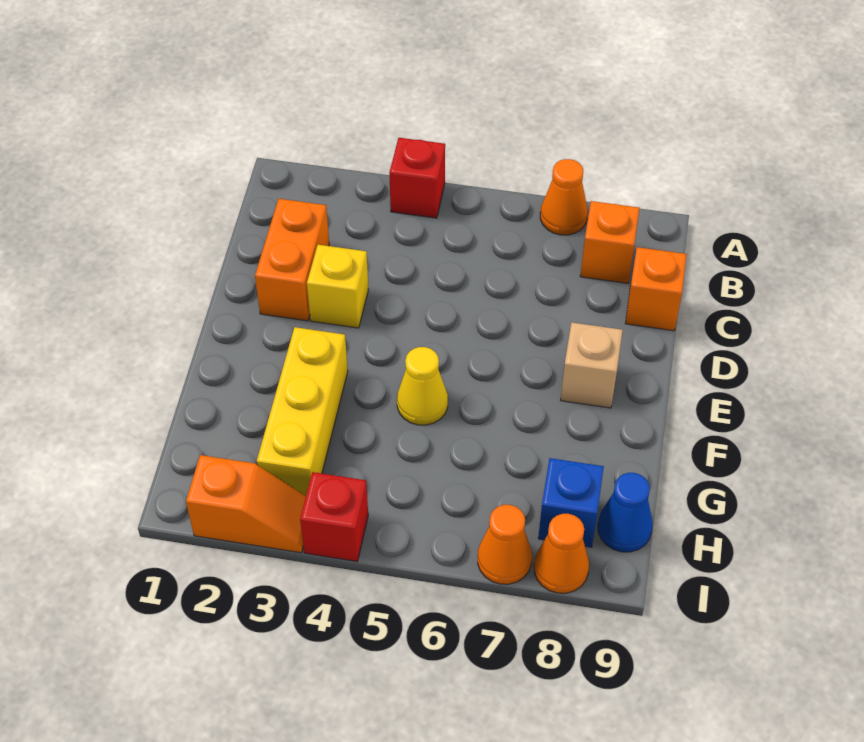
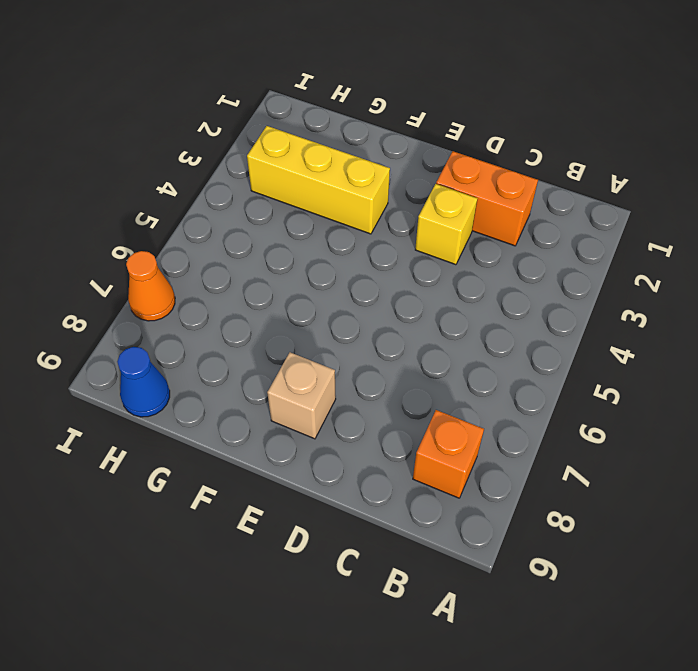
none -> red 1x1 brick [389,138,445,218]
none -> orange 1x1 cone [540,159,588,235]
none -> orange 1x1 brick [625,247,687,331]

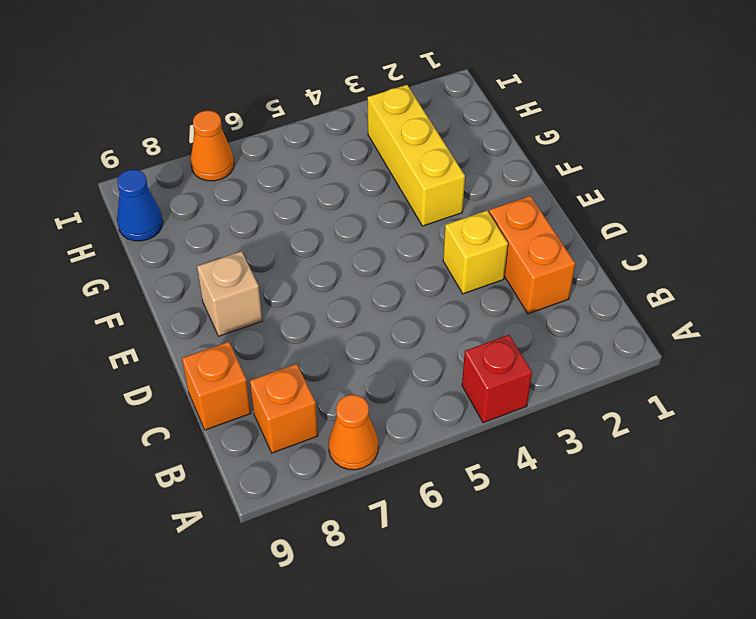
none -> yellow 1x1 cone [397,347,448,425]
none -> blue 1x1 brick [538,458,604,547]
none -> orange 1x2 slope [186,455,306,553]

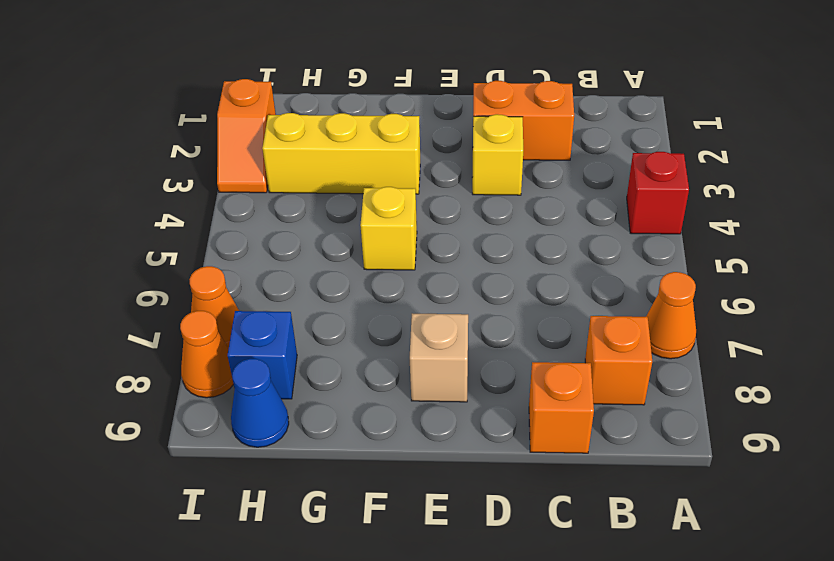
yellow 1x1 brick [361,187,417,270] -> yellow 1x1 cone [397,347,448,425]
none -> red 1x1 brick [300,472,368,561]

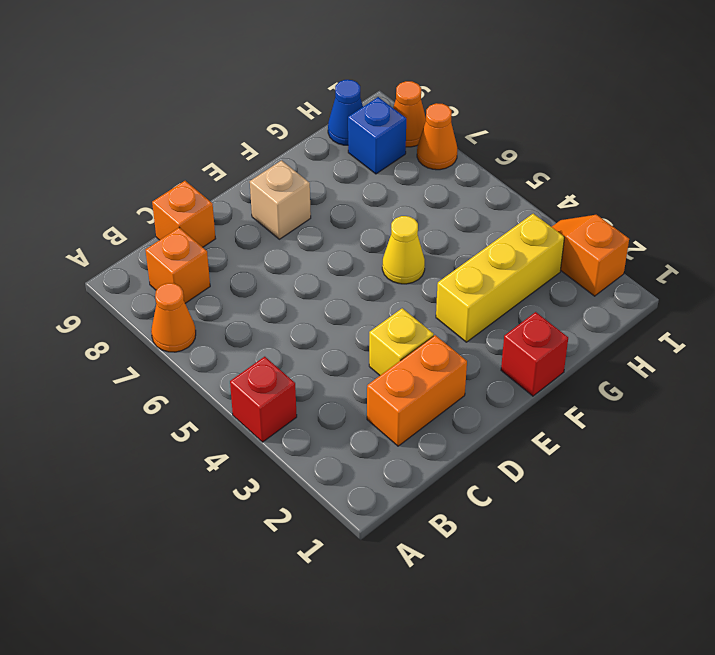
red 1x1 brick [501,312,568,396] -> red 1x1 brick moved to [300,472,368,561]

